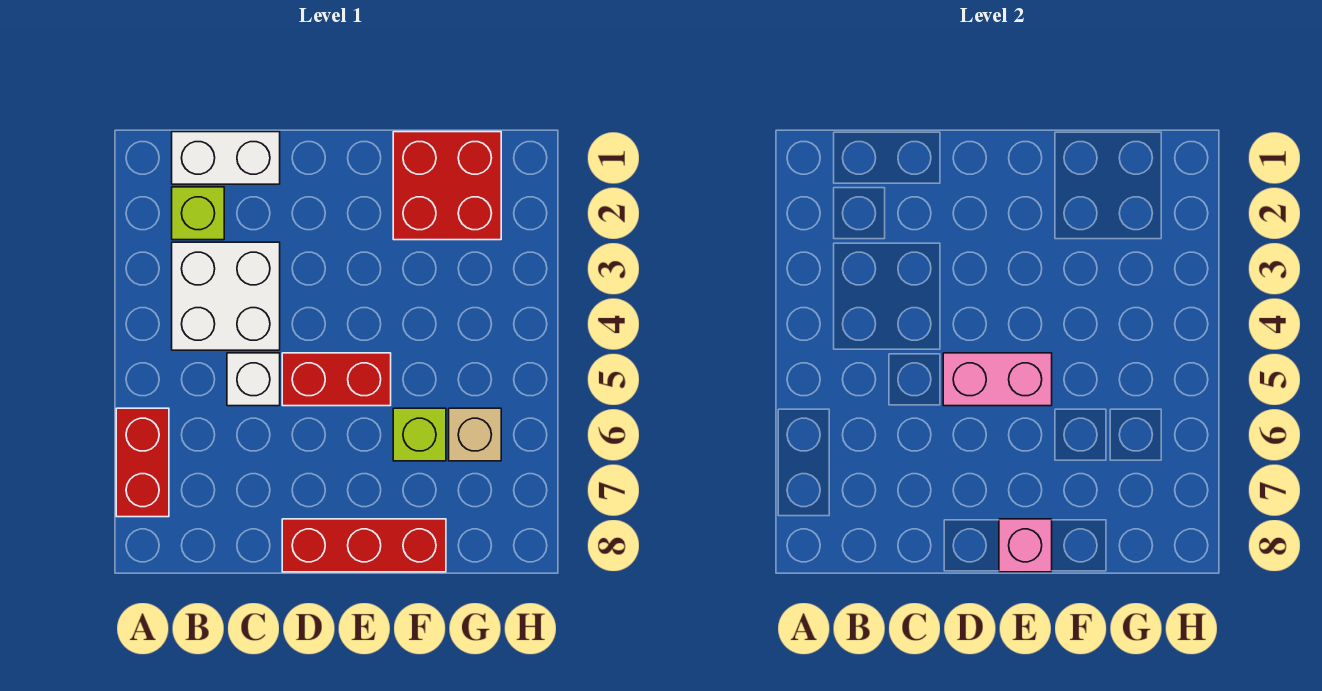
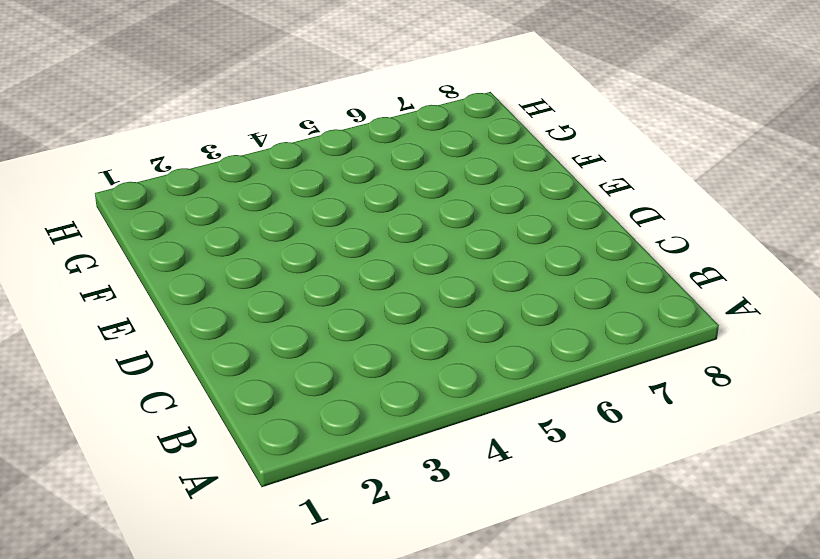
none -> red 1x2 brick [116,408,169,517]
none -> white 1x2 brick [172,132,280,184]
none -> lime 1x1 brick [172,187,224,240]

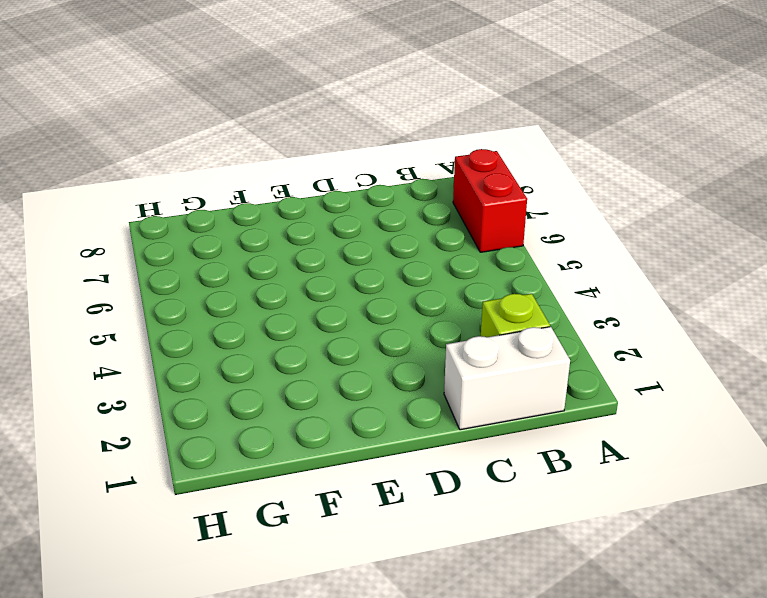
none -> white 2x2 brick [172,242,280,350]
none -> white 1x1 brick [227,353,280,406]
none -> red 1x2 brick [282,353,391,406]

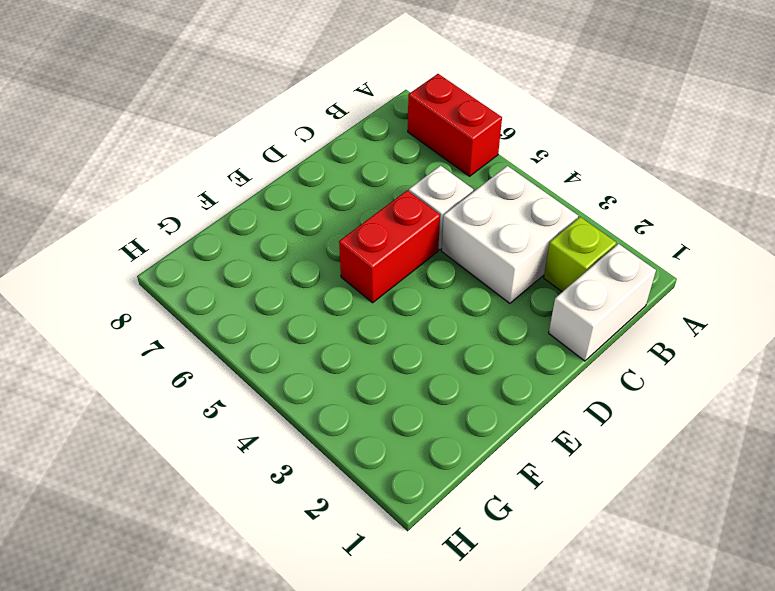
none -> red 1x3 brick [282,519,446,572]
none -> red 2x2 brick [393,132,501,240]
none -> lime 1x1 brick [393,408,446,461]

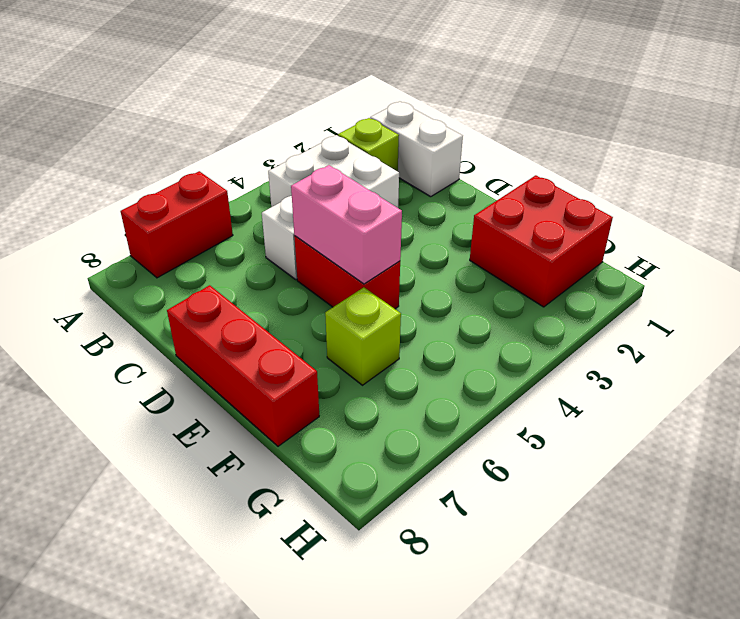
none -> tan 1x1 brick [449,408,501,461]
none -> pink 1x1 brick [999,519,1052,572]

